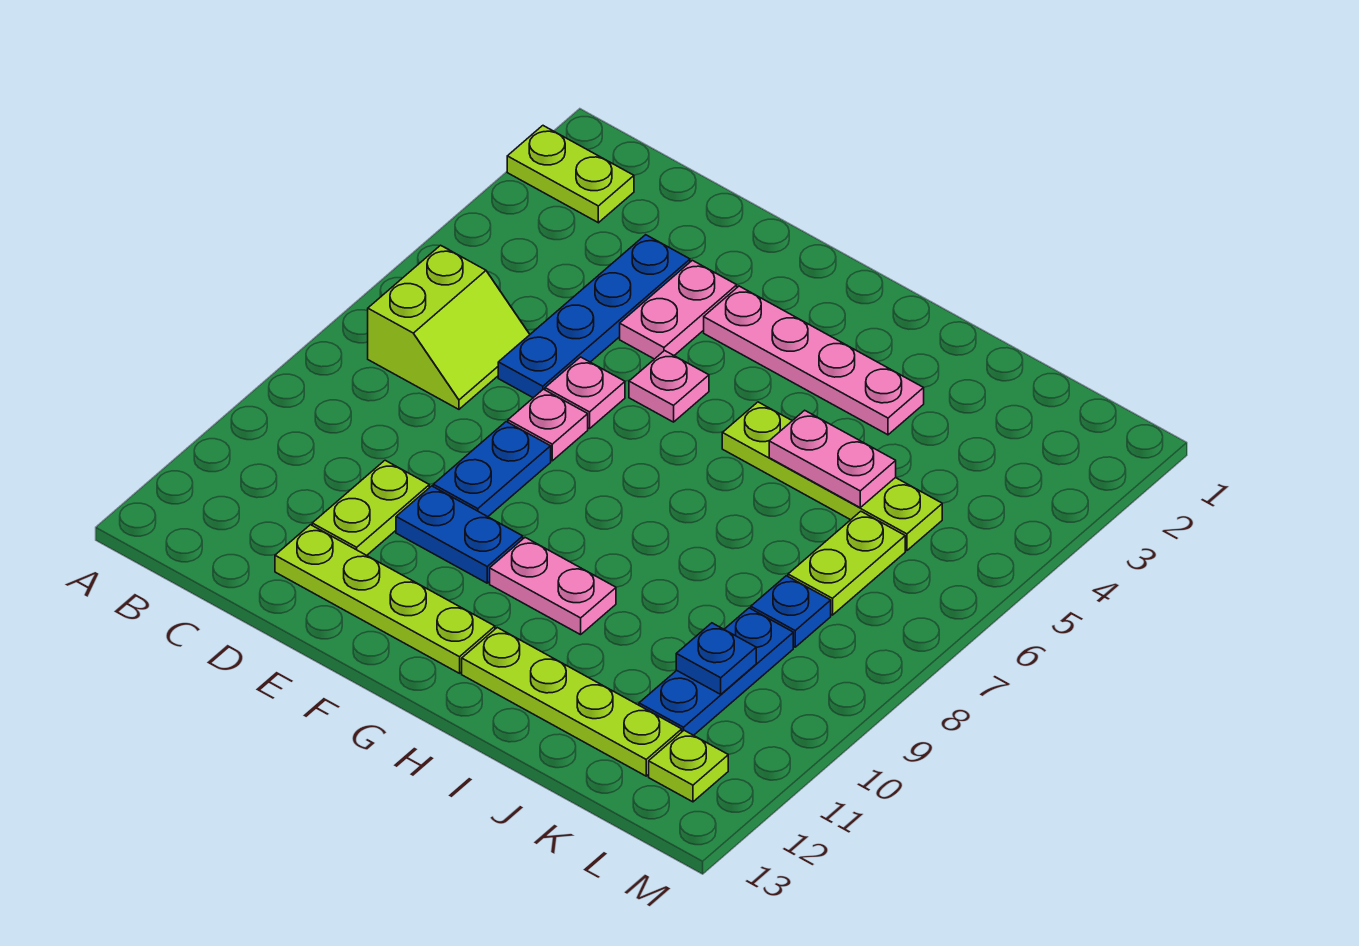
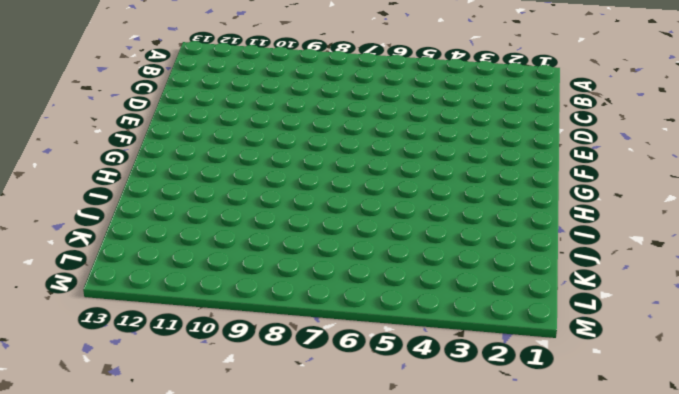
none -> lime 1x2 plate [507,126,634,223]
none -> lime 2x2 slope [368,245,530,409]
none -> blue 1x4 plate [498,235,690,398]

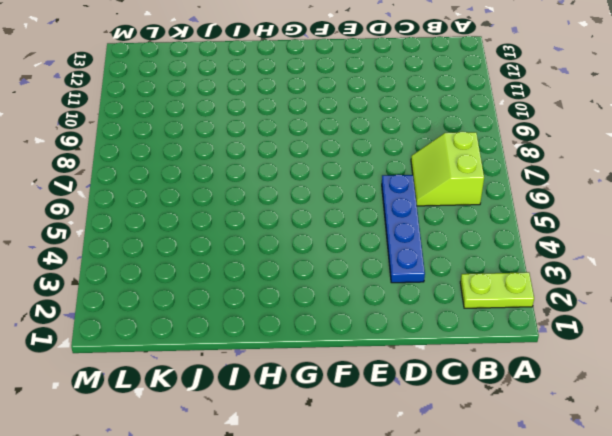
none -> lime 1x2 plate [312,460,429,555]
none -> lime 1x4 plate [275,525,495,673]
none -> pink 1x2 plate [620,260,737,359]

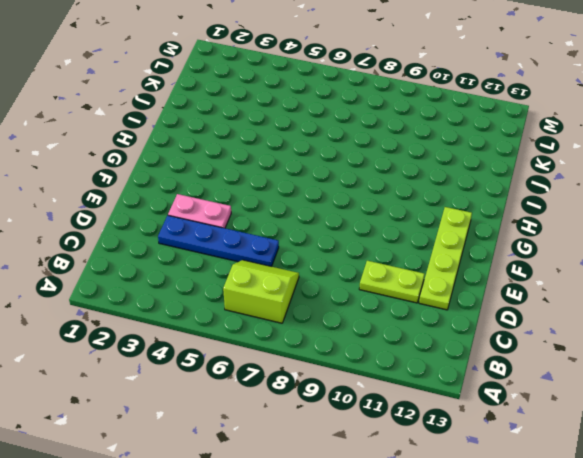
none -> lime 1x2 plate [507,126,634,223]
none -> pink 1x1 plate [545,357,625,429]
none -> pink 1x1 plate [508,389,588,461]

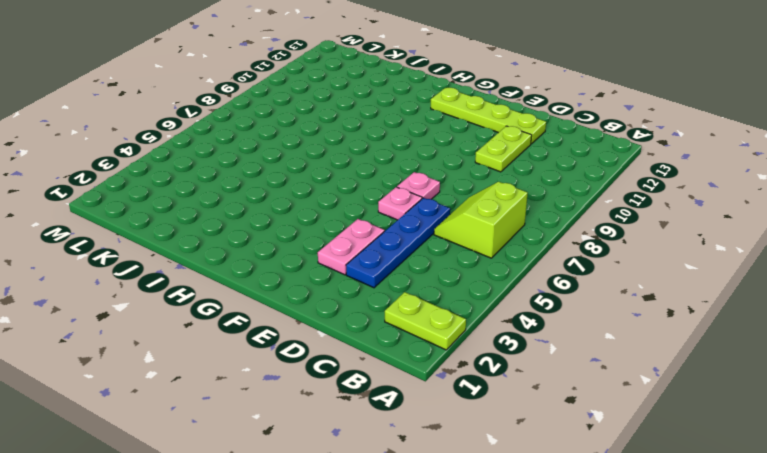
none -> blue 1x2 plate [433,422,551,517]
none -> blue 1x2 plate [396,486,523,583]
none -> pink 1x4 plate [704,286,924,435]

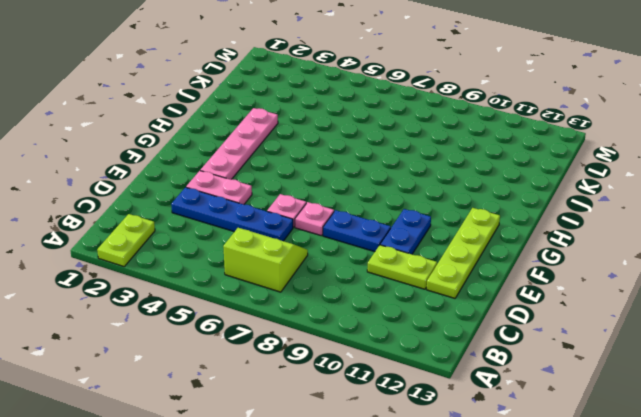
none -> pink 1x1 plate [629,351,709,422]
none -> pink 1x2 plate [490,538,616,635]
none -> lime 1x4 plate [722,402,942,551]

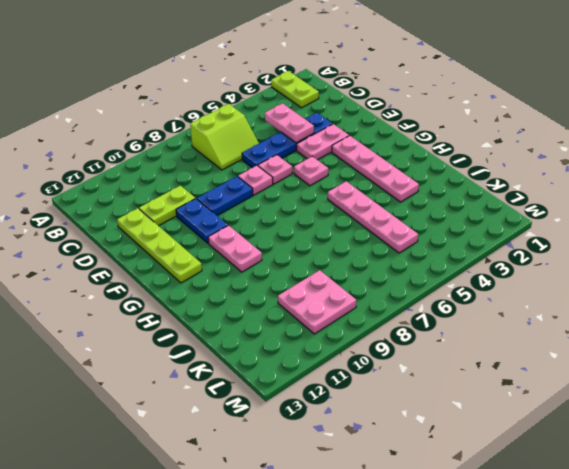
pink 1x2 plate [265,103,314,143] -> pink 1x2 plate moved to [769,410,896,507]
pink 1x4 plate [328,181,418,253] -> lime 1x4 plate [722,402,942,551]
pink 2x2 plate [278,270,356,334] -> blue 1x3 plate [639,608,793,735]
none -> lime 1x4 plate [462,628,682,776]
none -> lime 1x2 plate [788,511,905,615]
none -> blue 1x1 plate [751,576,831,647]

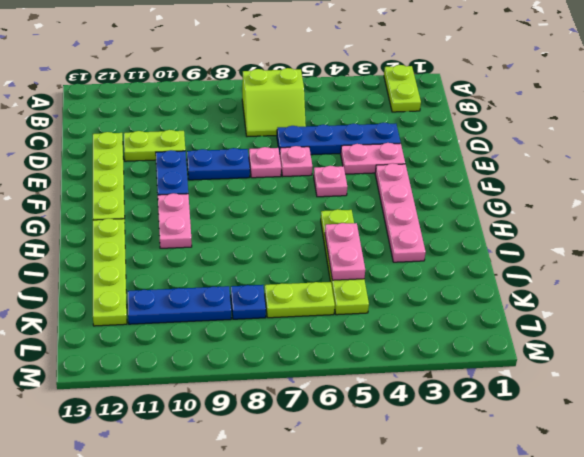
none -> lime 1x1 plate [649,730,728,802]
none -> blue 1x1 plate [676,623,756,694]

